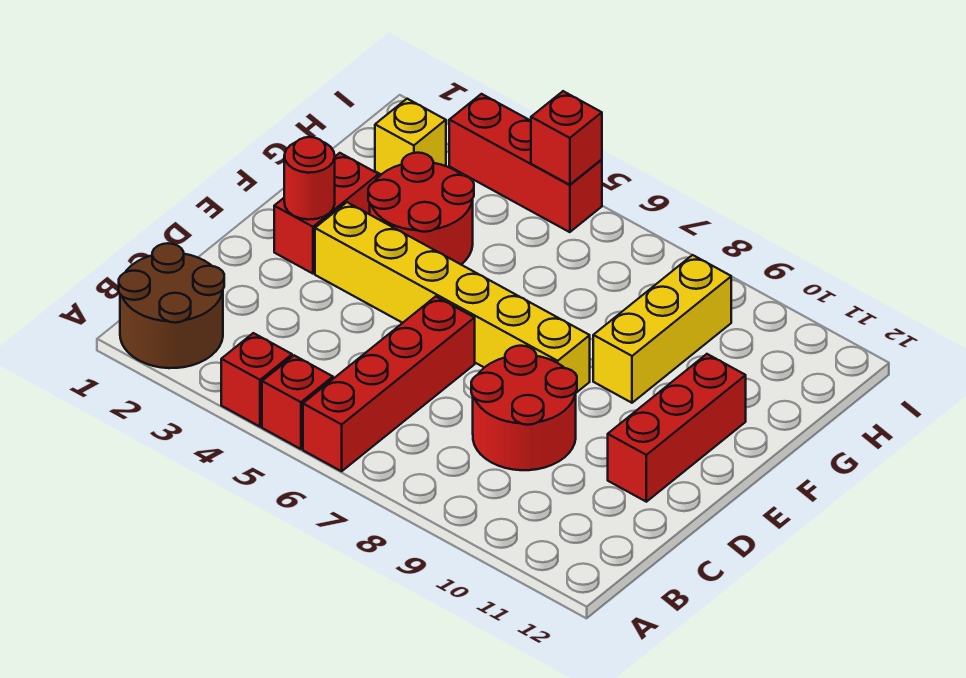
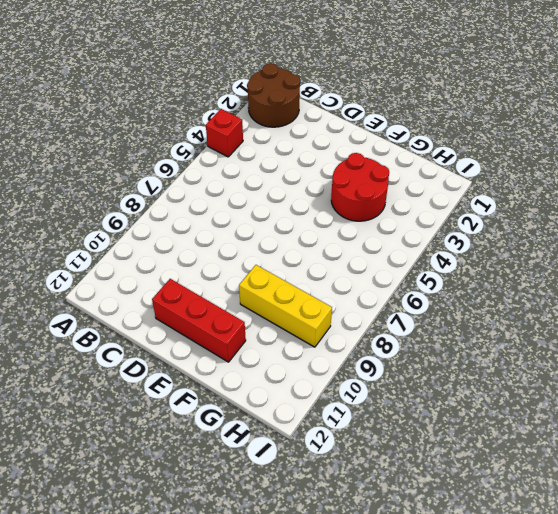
none -> red 1x1 brick [262,355,333,449]
none -> red 1x4 brick [303,296,475,471]
none -> red 2x2 round brick [471,346,577,470]

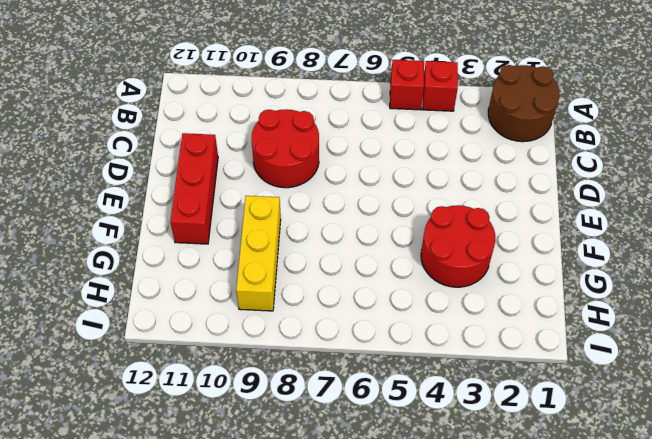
none -> red 1x4 brick [303,296,475,471]
none -> red 1x2 brick [274,153,379,274]
none -> yellow 1x6 brick [315,202,590,393]

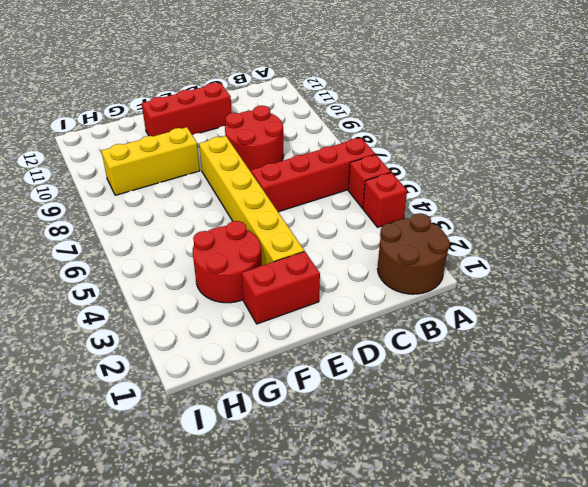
none -> yellow 1x1 brick [375,99,446,174]
none -> red 1x3 brick [449,94,602,232]
none -> red 1x1 round brick [284,137,335,220]

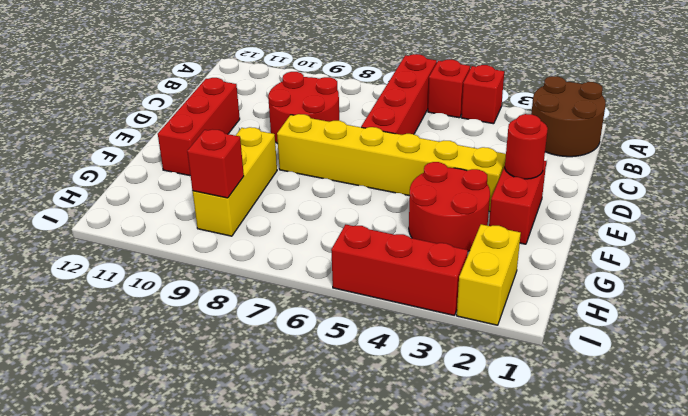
yellow 1x2 brick [457,224,521,325] -> yellow 1x1 brick [375,99,446,174]
red 1x1 brick [187,129,244,198] -> red 1x1 brick moved to [531,91,602,185]

